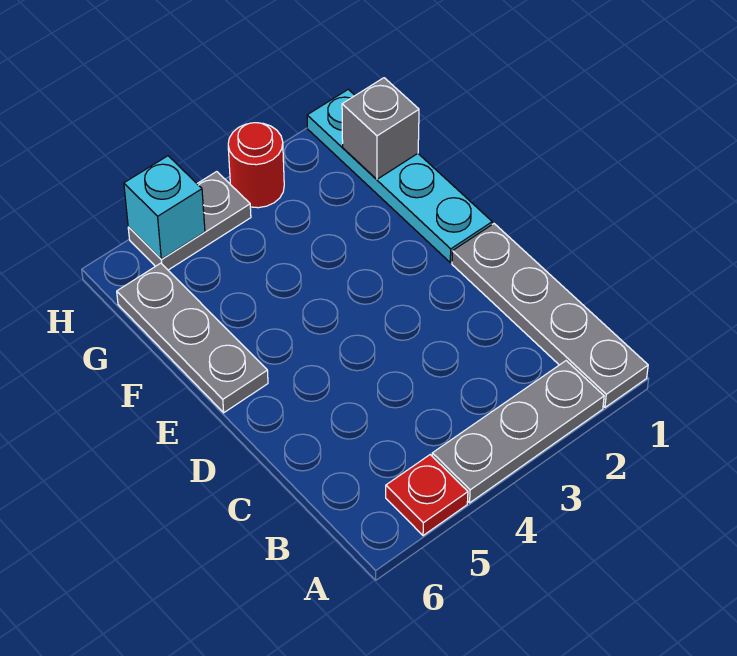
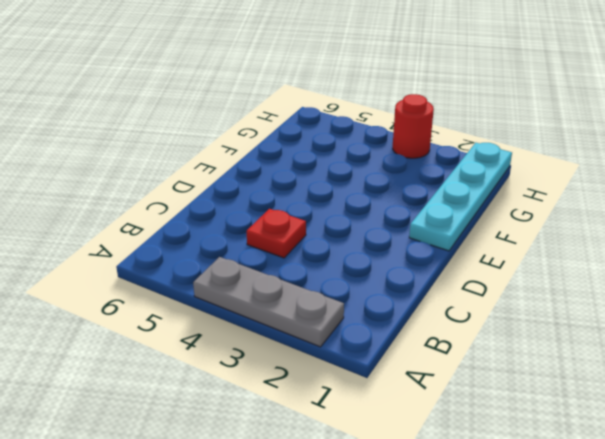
red 1x1 plate [247,209,306,258] -> red 1x1 plate moved to [386,455,468,536]
none -> grey 1x4 plate [452,224,648,407]
none -> grey 1x3 plate [117,263,268,413]

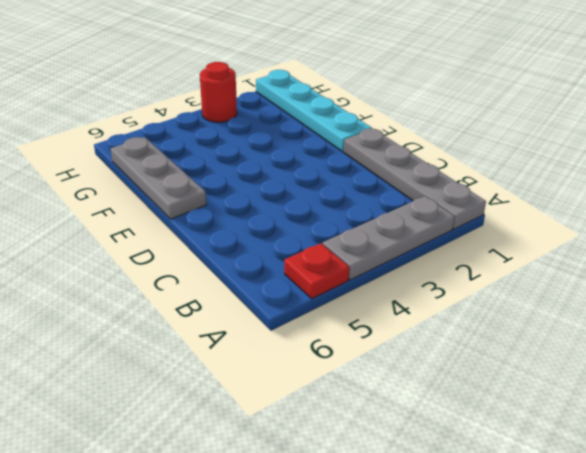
none -> grey 1x2 plate [128,172,251,270]
none -> grey 1x1 brick [342,78,419,179]

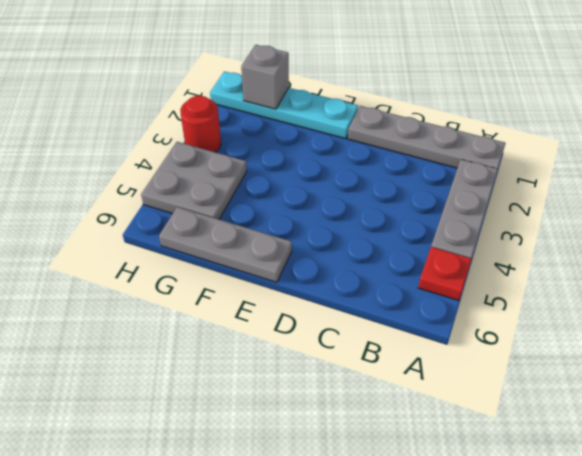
grey 2x2 plate [141,142,247,219] -> grey 1x2 plate [128,172,251,270]
none -> cyan 1x1 brick [124,156,205,259]

